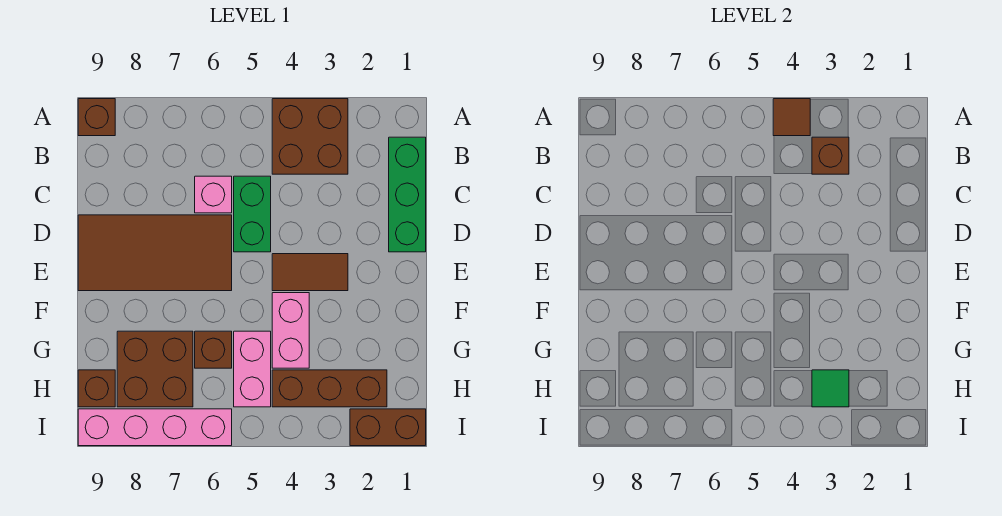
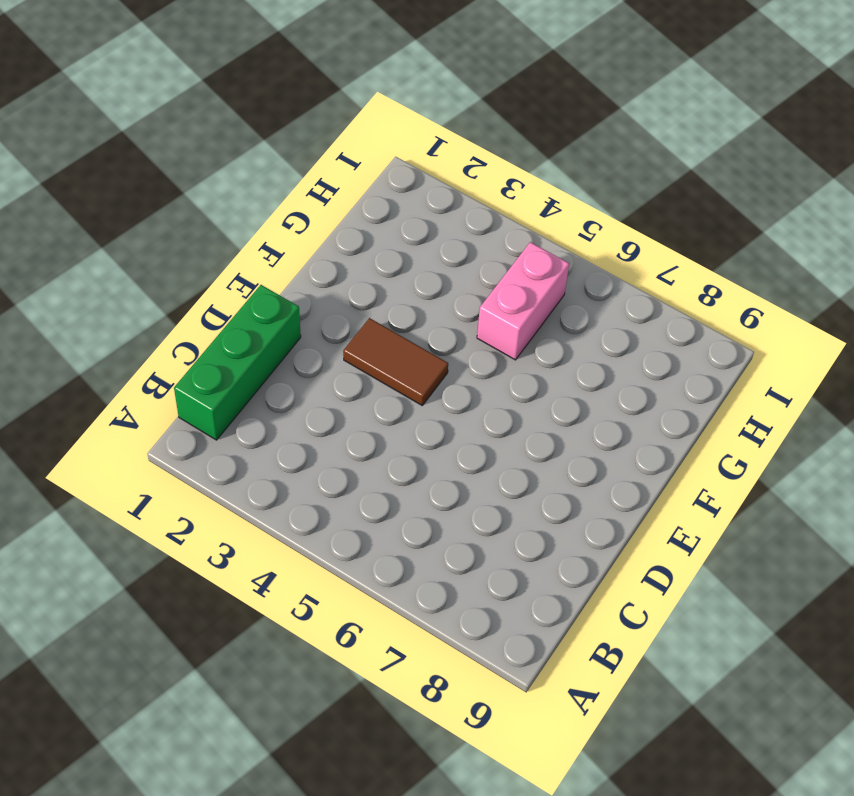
none -> brown 2x2 brick [272,99,348,174]
none -> brown 1x1 brick [78,99,115,136]
none -> green 1x2 brick [234,176,271,252]

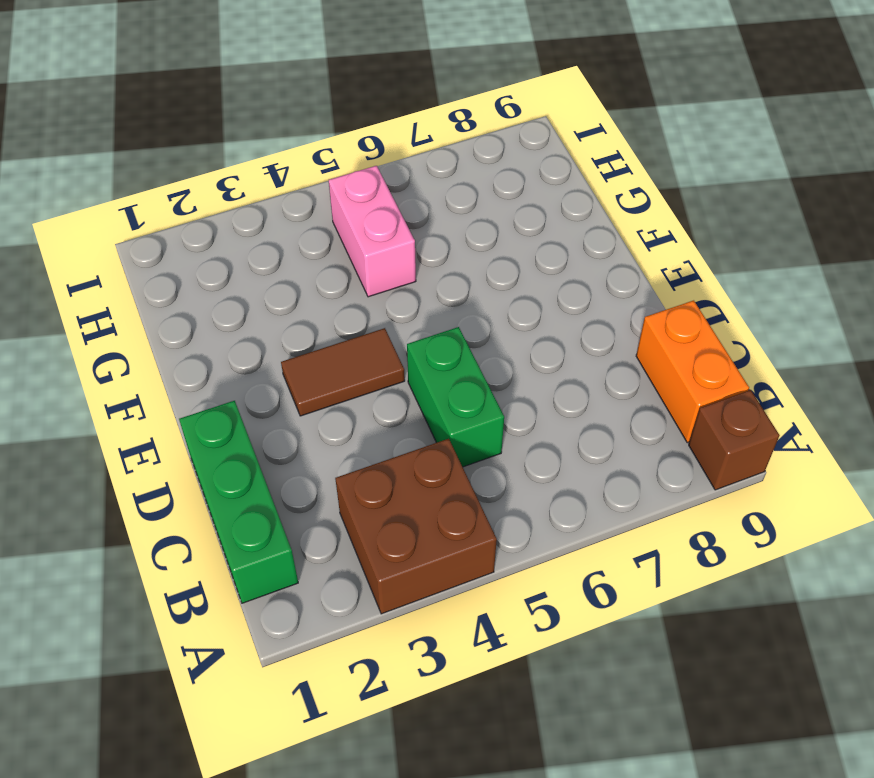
orange 1x2 brick [636,300,749,443] -> none
none -> pink 1x1 brick [195,176,232,213]
none -> brown 2x4 tile [78,215,232,291]
none -> pink 1x2 brick [272,293,309,368]

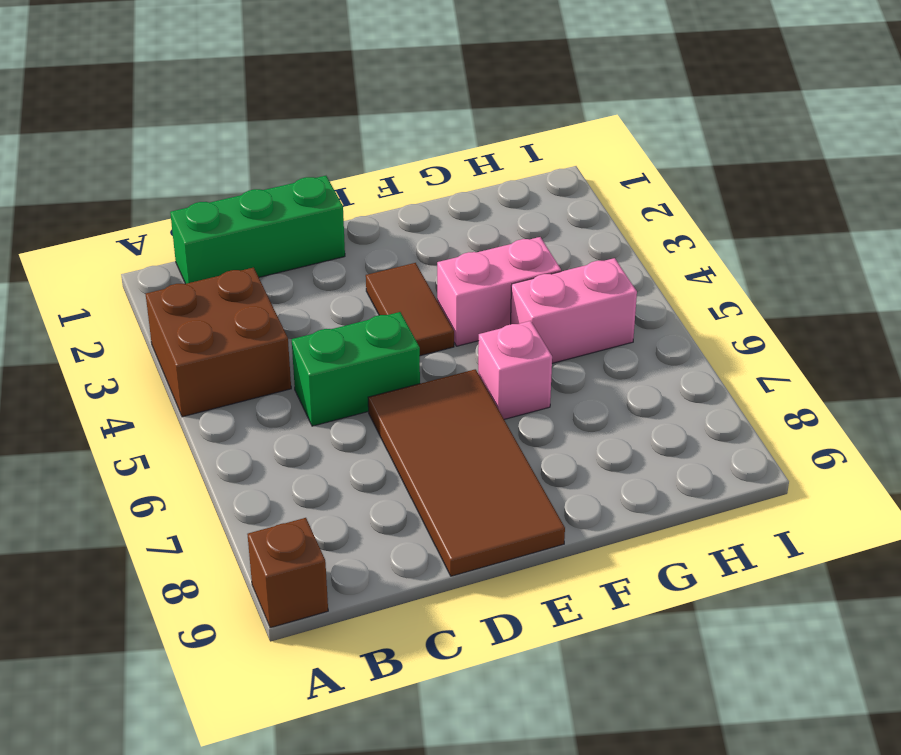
pink 1x1 brick [478,321,552,419] -> pink 1x1 brick moved to [195,176,232,213]
none -> brown 1x1 brick [195,331,232,368]
none -> brown 2x2 brick [117,331,193,407]
none -> brown 1x3 brick [272,370,387,407]

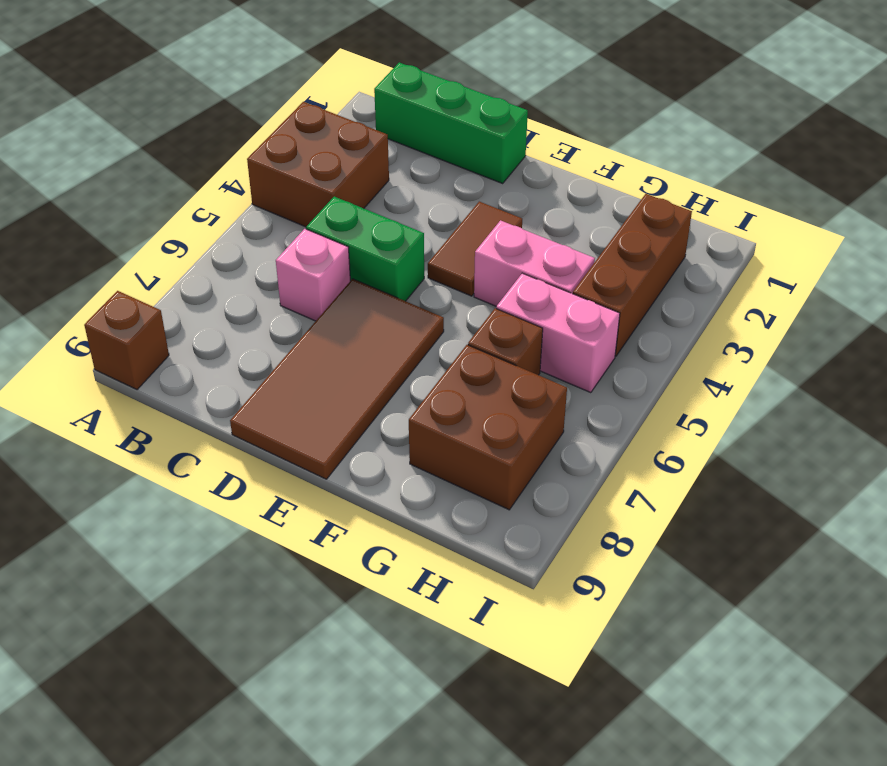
none -> brown 1x1 brick [78,370,115,407]
none -> brown 1x2 brick [350,409,426,446]
none -> pink 1x4 brick [78,409,232,446]

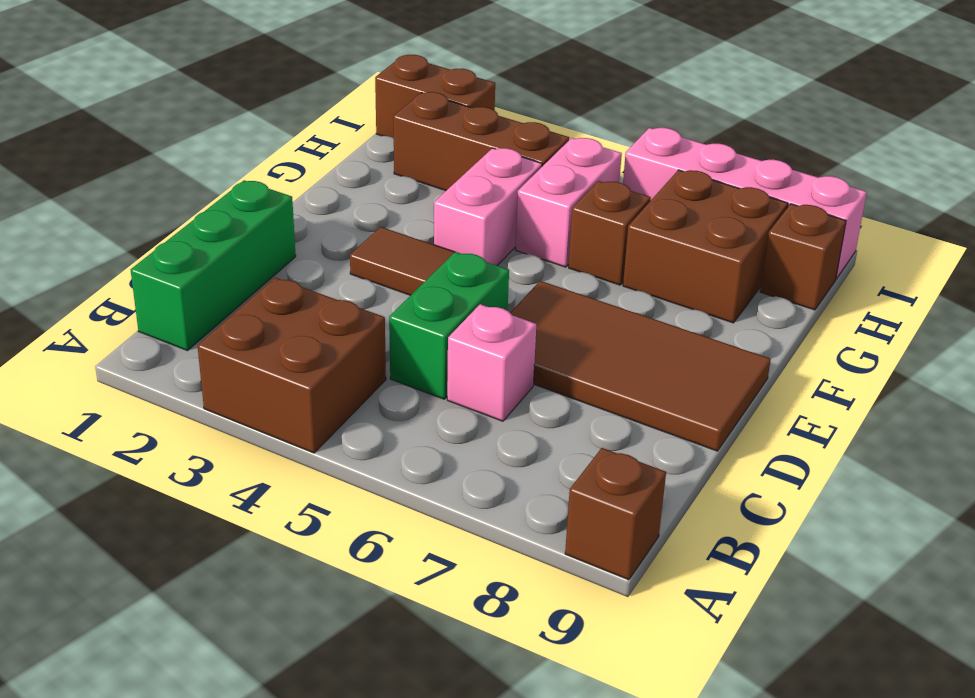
none -> brown 1x1 tile [773,99,810,136]
none -> brown 1x1 brick [812,137,849,174]
none -> green 1x1 tile [812,370,849,407]

